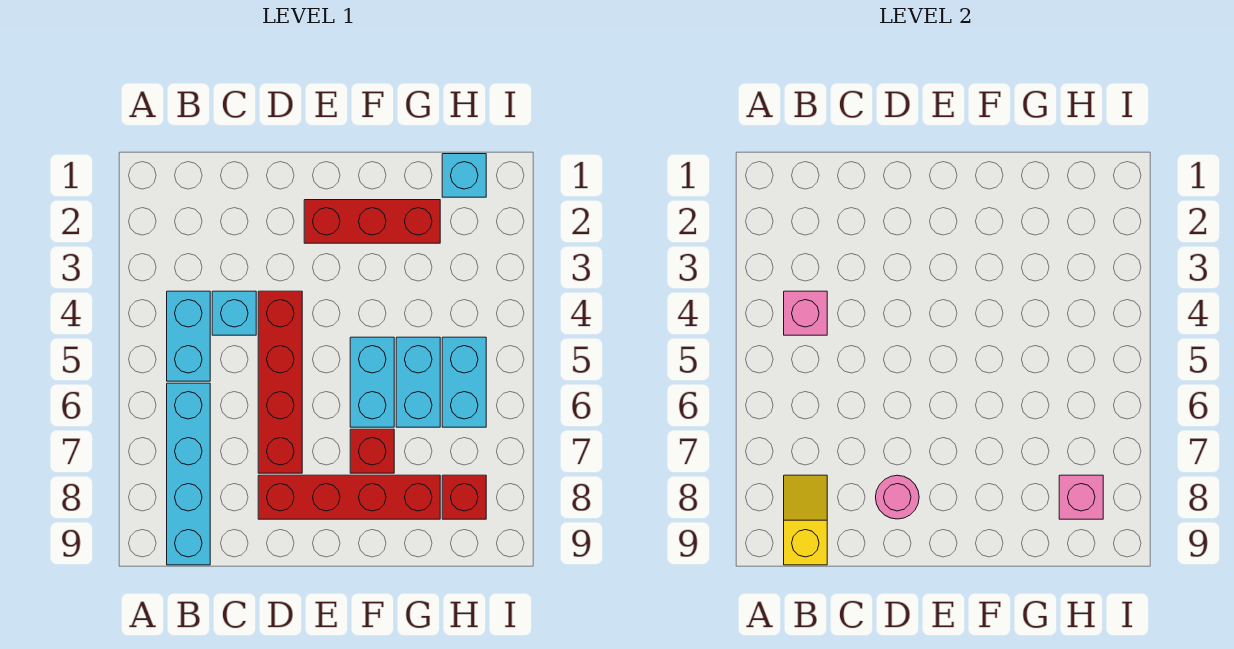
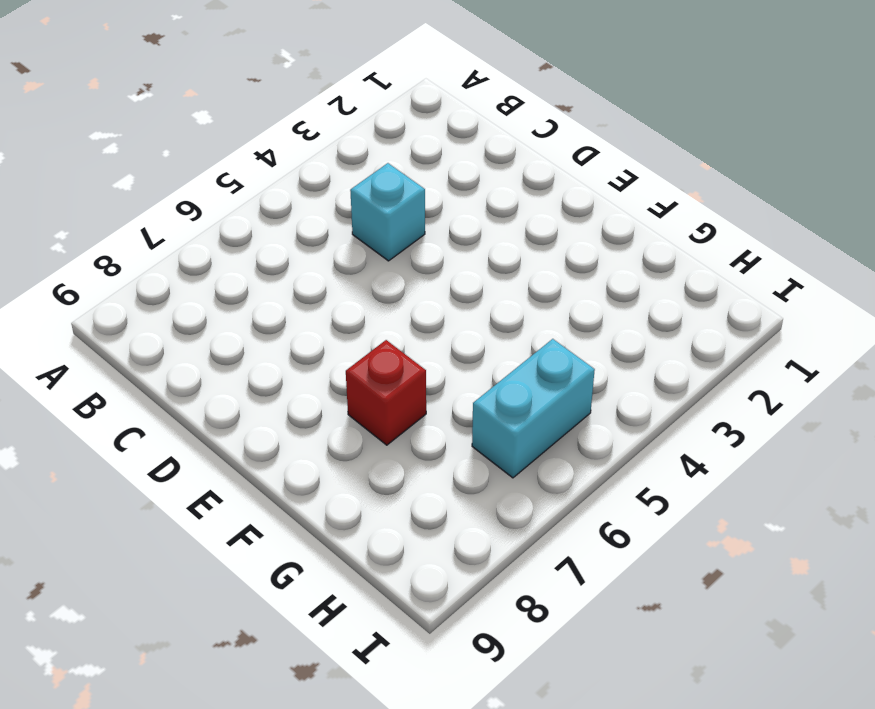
none -> cyan 1x2 brick [167,291,210,381]
none -> cyan 1x4 brick [167,383,210,565]
none -> red 1x4 brick [258,291,302,473]

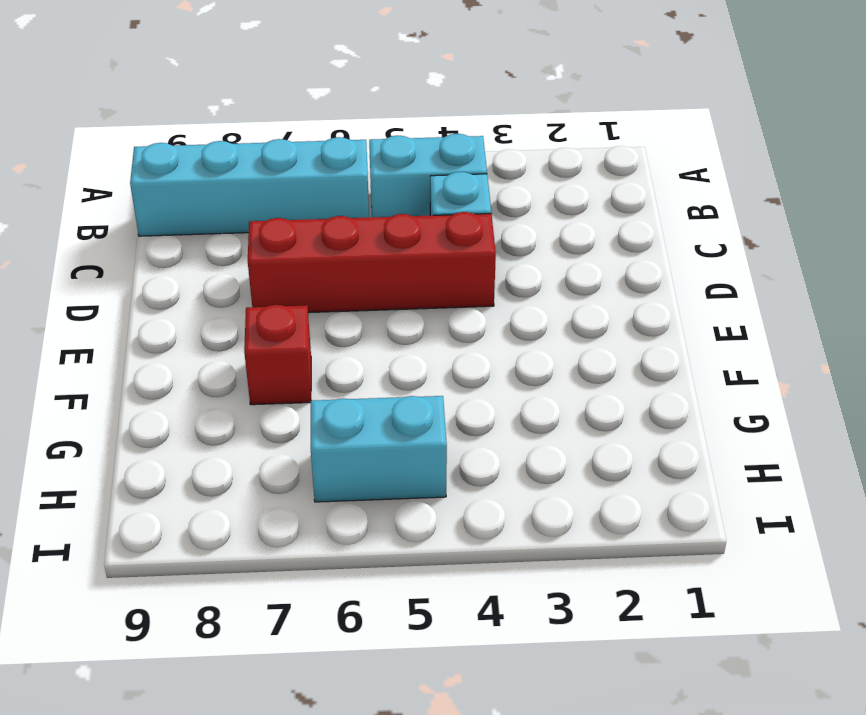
none -> red 1x4 brick [258,475,440,519]
none -> red 1x3 brick [304,200,440,243]
none -> cyan 1x2 brick [350,337,394,427]

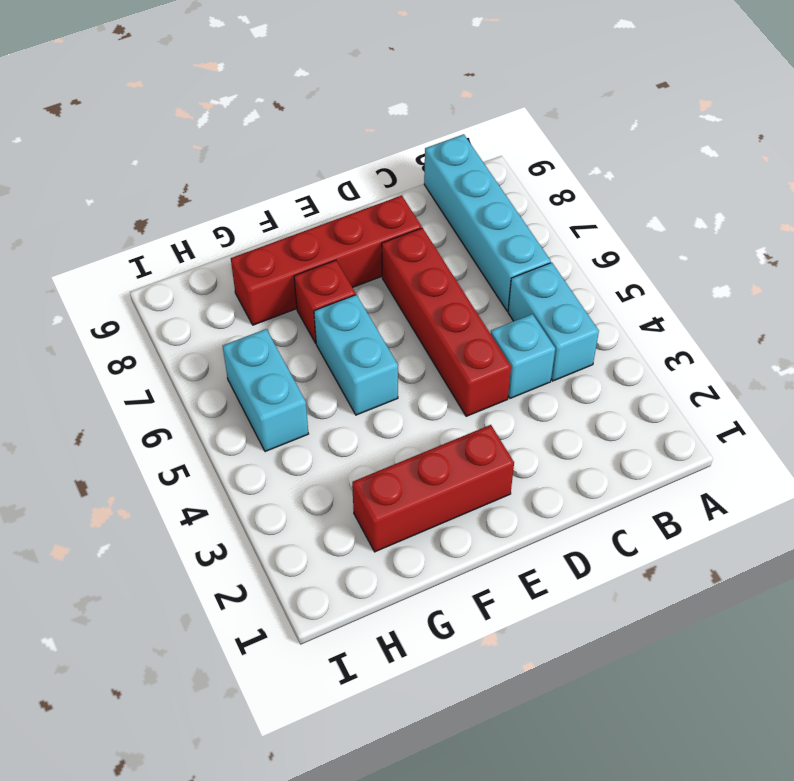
none -> cyan 1x2 brick [396,337,440,427]
none -> cyan 1x1 brick [442,154,486,197]
none -> red 1x1 brick [442,475,486,519]

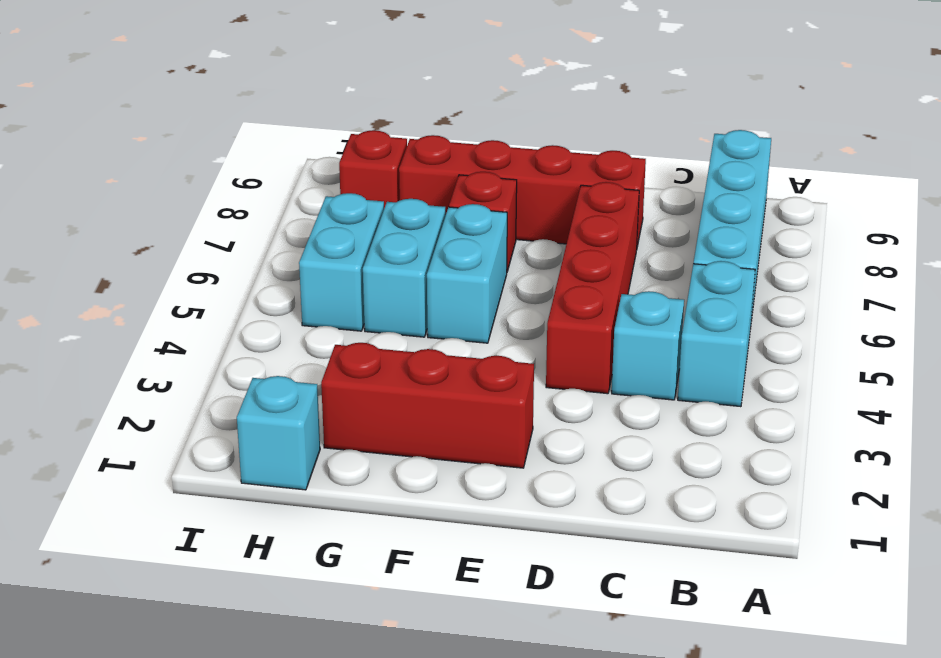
none -> pink 1x1 brick [784,291,827,335]
none -> yellow 1x2 slope [784,475,827,565]
none -> pink 1x1 round brick [876,475,919,519]

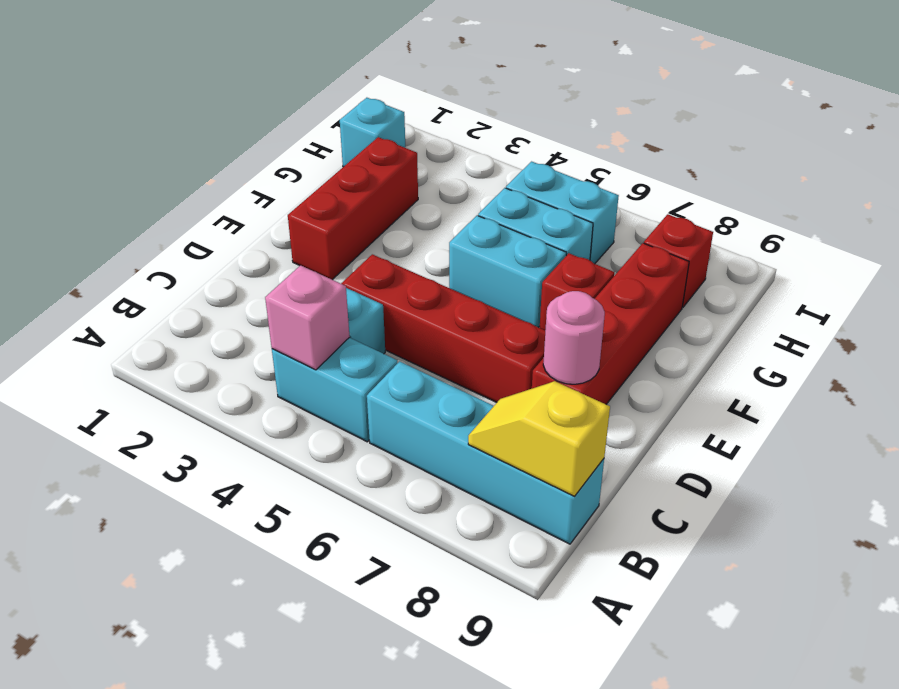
none -> pink 1x1 brick [1059,475,1103,519]

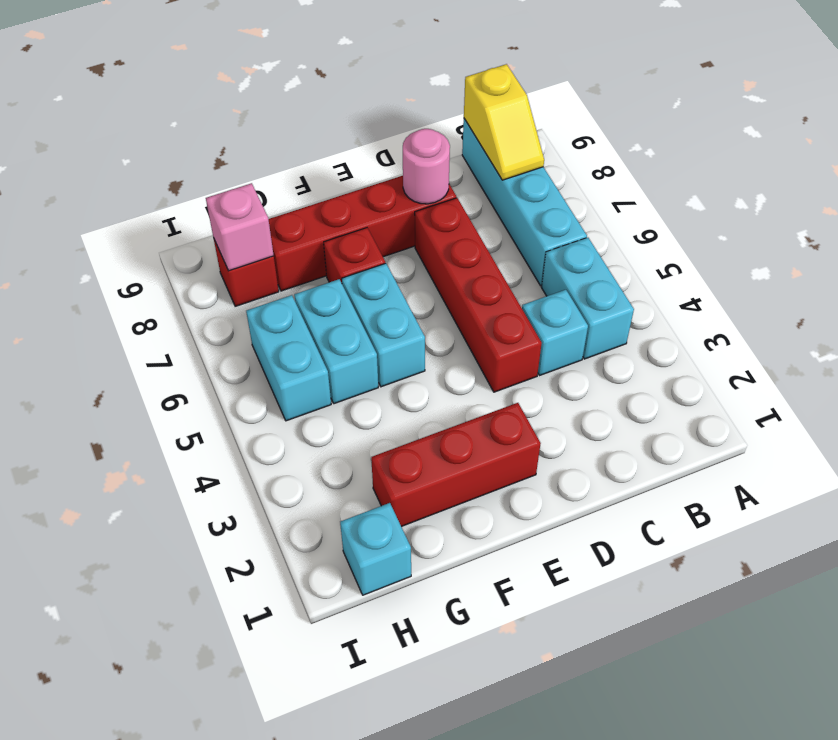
none -> pink 1x1 brick [784,291,827,335]

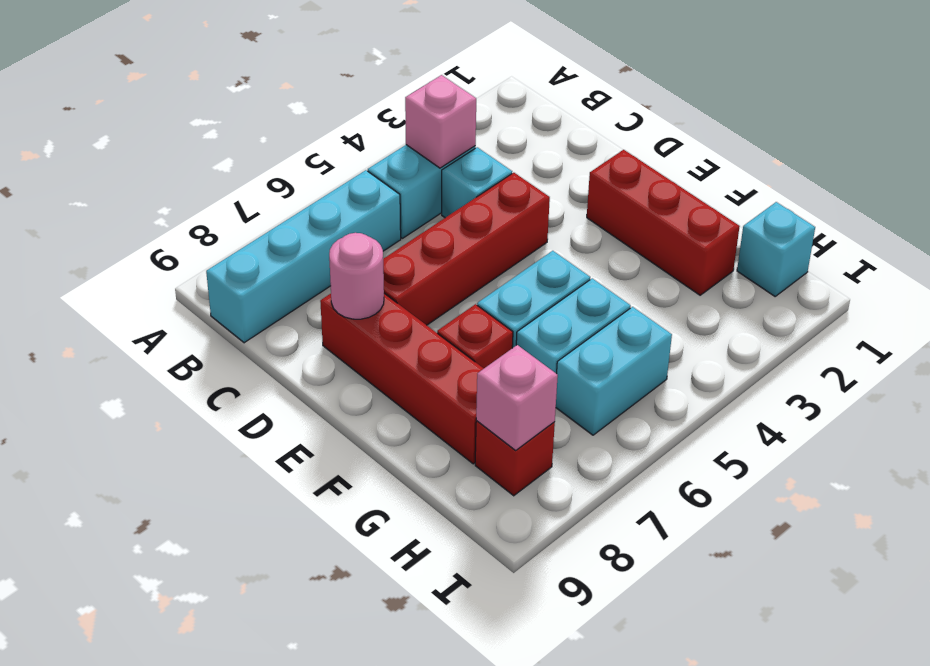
none -> yellow 1x2 slope [784,475,827,565]

